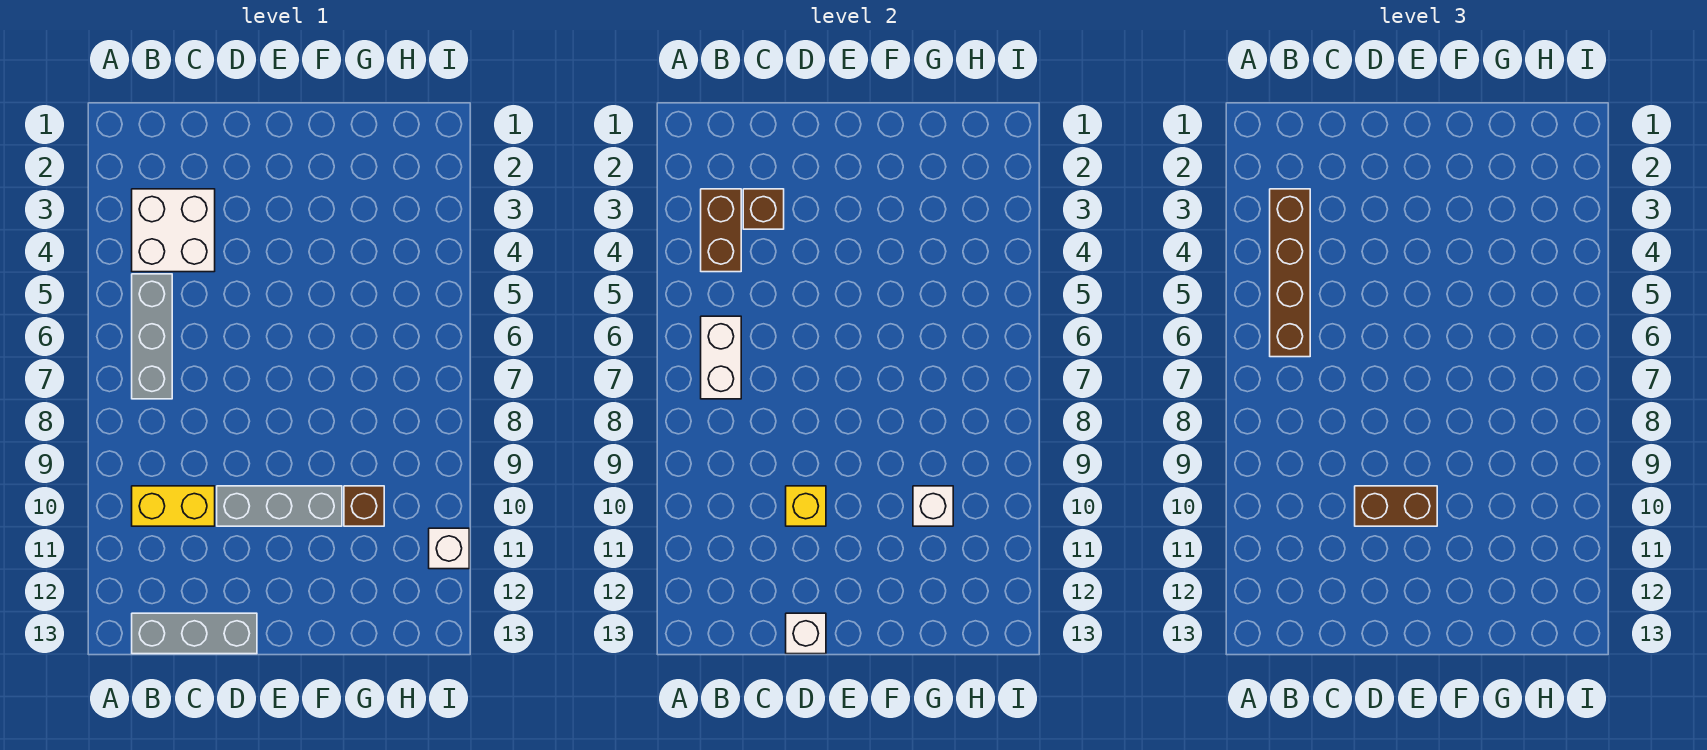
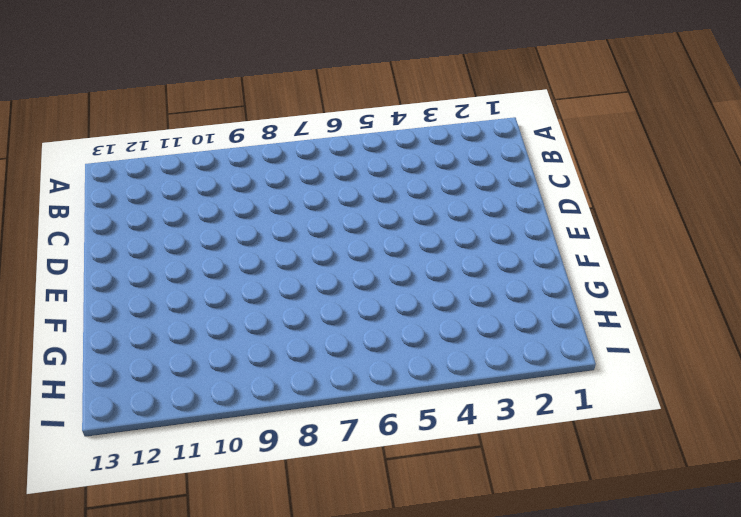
none -> white 2x2 brick [132,189,215,272]
none -> grey 1x3 brick [132,274,172,399]
none -> yellow 1x2 brick [132,486,215,526]

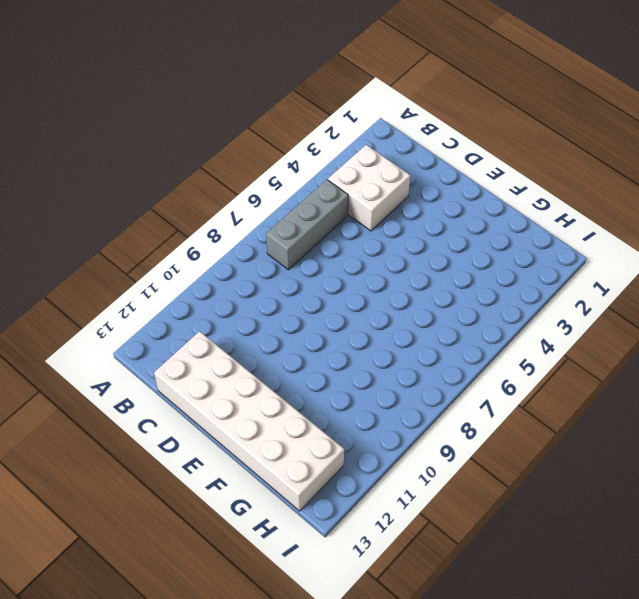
white 2x6 brick [154,331,344,511] -> grey 1x3 brick [132,613,257,654]
none -> yellow 1x2 brick [132,486,215,526]
none -> grey 1x3 brick [217,486,342,526]
none -> brown 1x1 brick [344,486,384,526]

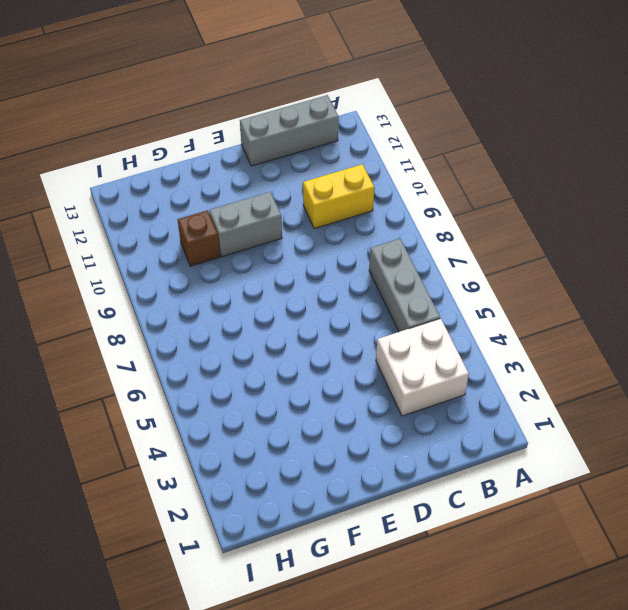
grey 1x2 brick [209,192,282,257] -> grey 1x3 brick [217,486,342,526]
none -> white 1x1 brick [429,528,469,569]
none -> brown 1x2 brick [701,189,741,272]
none -> white 1x2 brick [701,316,741,399]

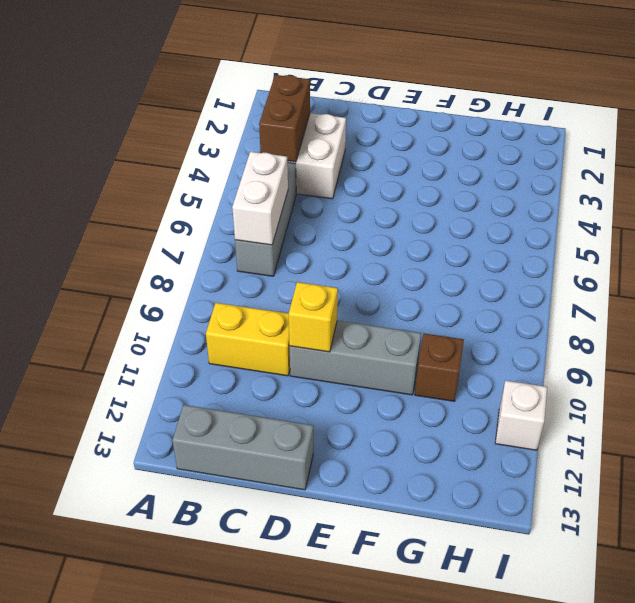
none -> brown 1x1 brick [743,189,784,229]
none -> white 1x1 brick [786,613,826,654]
none -> white 1x1 brick [913,486,953,526]

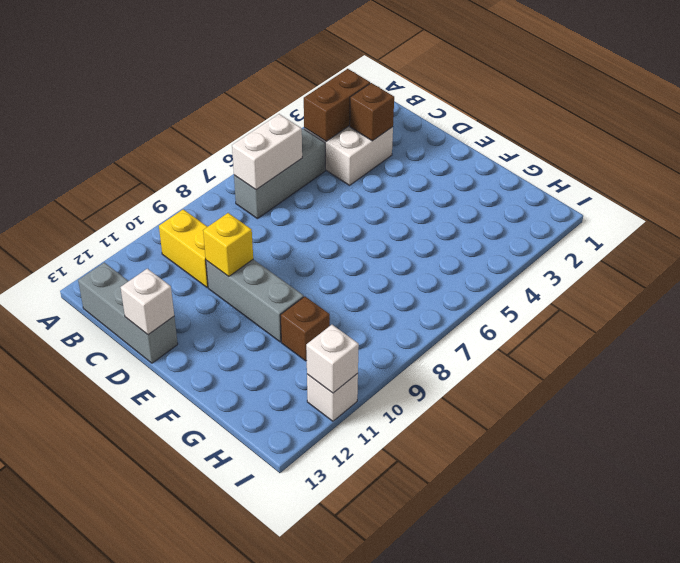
white 1x1 brick [306,325,359,393] -> white 1x1 brick moved to [913,486,953,526]
none -> brown 1x4 brick [1270,189,1310,357]
none -> brown 1x2 brick [1355,486,1437,526]

